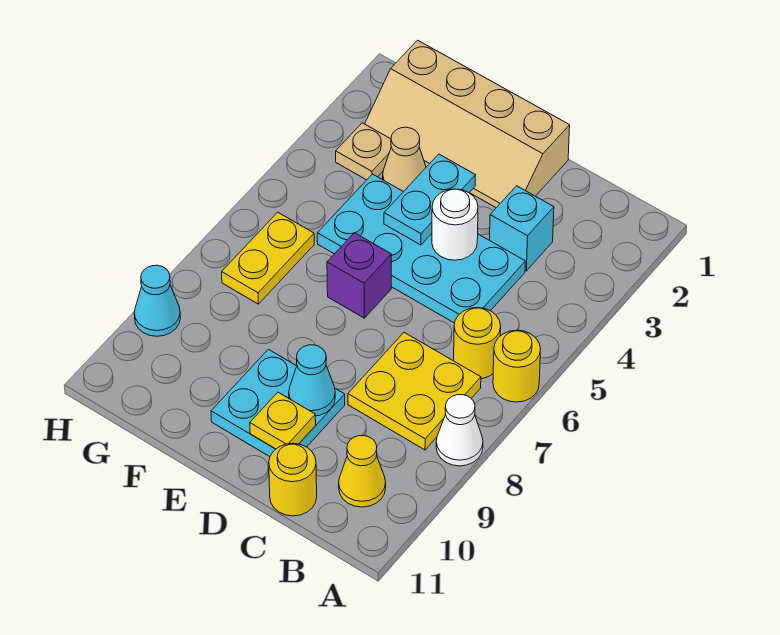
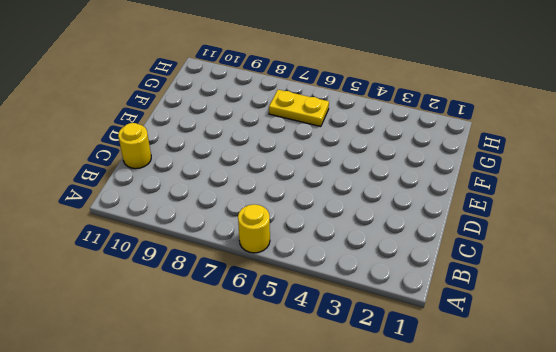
none -> white 1x1 cone [436,395,483,466]
none -> yellow 1x1 round brick [454,308,501,379]
none -> yellow 2x2 plate [348,333,481,450]

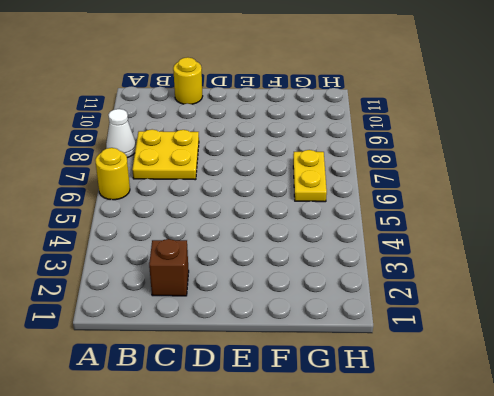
brown 1x1 brick [149,239,189,296] -> none
none -> yellow 1x1 round brick [454,308,501,379]
none -> yellow 1x1 cone [339,435,386,507]
none -> cyan 1x1 brick [490,186,554,271]

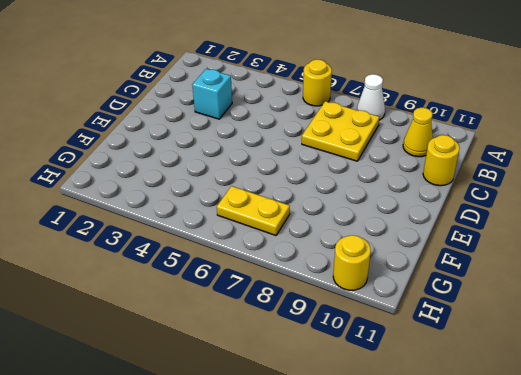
yellow 1x1 round brick [333,235,371,290] -> yellow 1x1 round brick moved to [454,308,501,379]
none -> cyan 2x4 plate [317,174,525,323]
none -> tan 2x4 slope [365,40,570,208]
none -> cyan 2x2 plate [211,349,345,457]

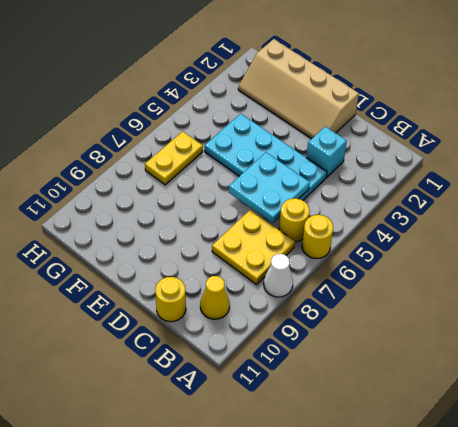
cyan 2x2 plate [229,152,310,223] -> cyan 2x2 plate moved to [211,349,345,457]
none -> purple 1x1 brick [327,233,391,318]
none -> tan 1x1 cone [383,127,426,192]
none -> tan 1x1 plate [336,123,391,180]

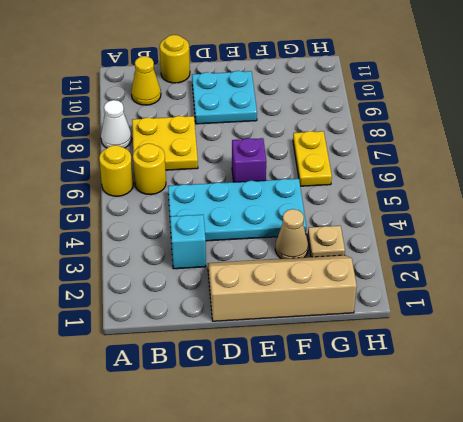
none -> cyan 1x1 cone [134,265,180,336]
none -> white 1x1 round brick [432,189,478,260]
none -> cyan 1x1 cone [289,345,335,416]

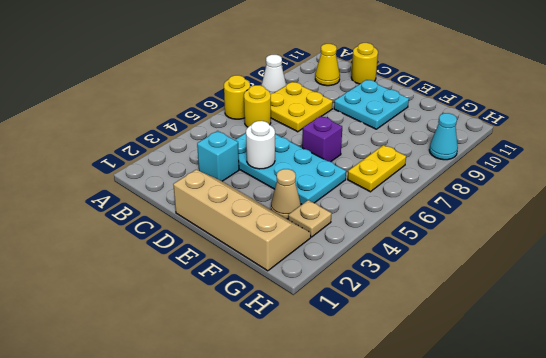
none -> cyan 1x1 cone [289,345,335,416]
none -> yellow 1x1 plate [250,392,316,449]
none -> cyan 1x2 plate [384,154,476,245]

